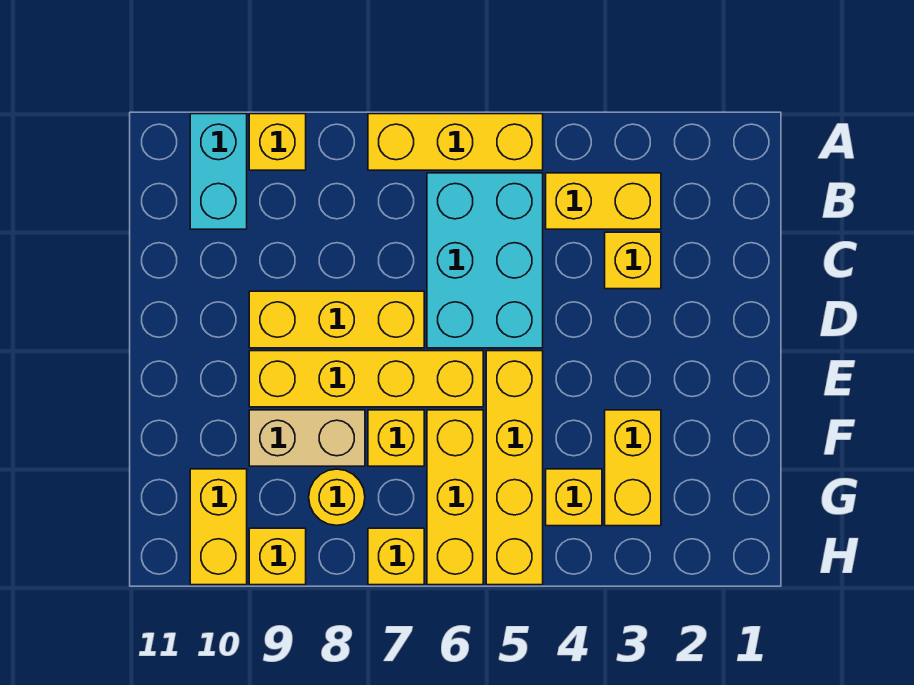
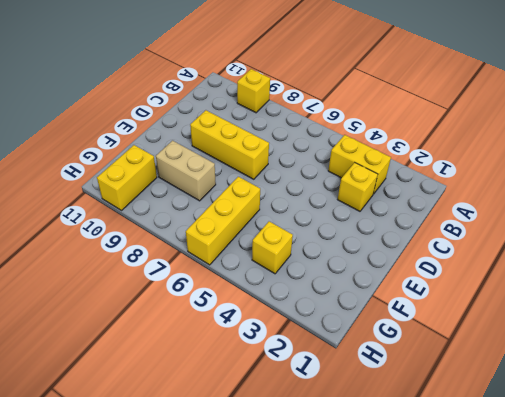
none -> yellow 1x3 brick [368,114,543,170]
none -> cyan 1x2 brick [190,114,247,229]
none -> cyan 2x3 brick [427,173,543,348]

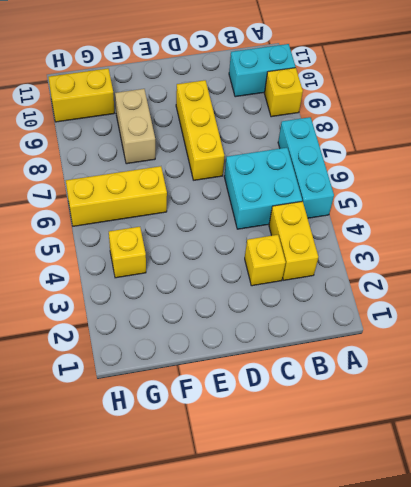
cyan 1x3 brick [278,117,334,218] -> yellow 1x3 brick [368,114,543,170]
cyan 2x2 brick [224,148,302,229] -> cyan 2x3 brick [427,173,543,348]
none -> yellow 1x4 brick [486,351,543,585]
none -> yellow 1x4 brick [249,351,483,407]
none -> yellow 1x2 brick [605,410,661,526]

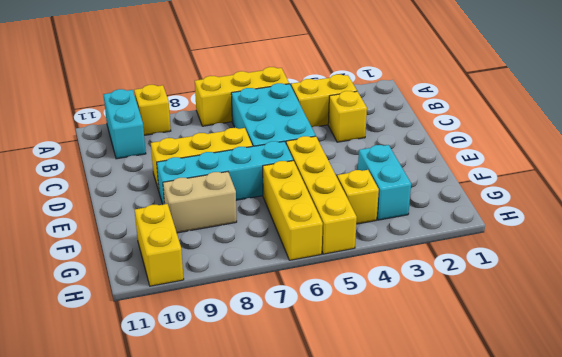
cyan 1x4 brick [157,141,293,204] -> yellow 1x4 brick [249,351,483,407]
cyan 1x2 brick [358,145,411,220] -> yellow 1x2 brick [605,410,661,526]
none -> yellow 1x1 brick [368,410,424,466]
none -> yellow 1x1 round brick [309,469,365,525]
none -> yellow 1x1 brick [368,528,424,585]

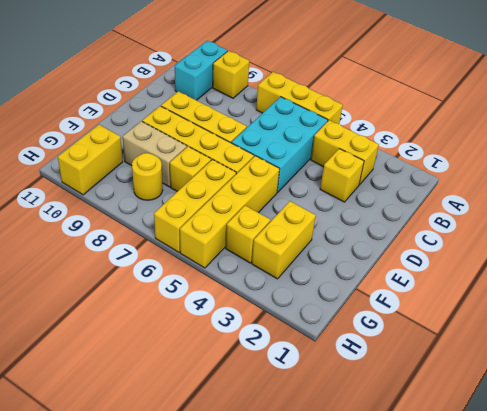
none -> yellow 1x1 brick [368,528,424,585]
none -> yellow 1x1 brick [249,528,306,585]

